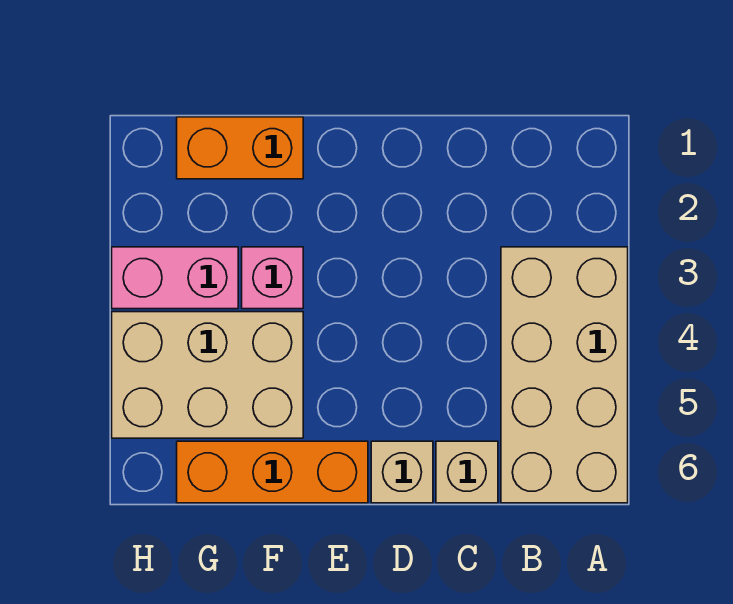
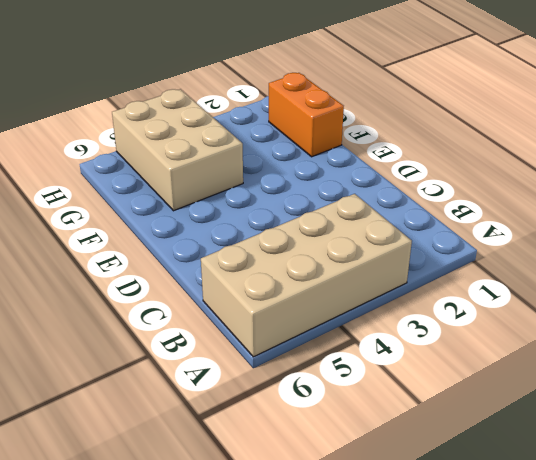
none -> tan 1x1 brick [436,441,498,503]
none -> tan 1x1 brick [371,441,433,503]

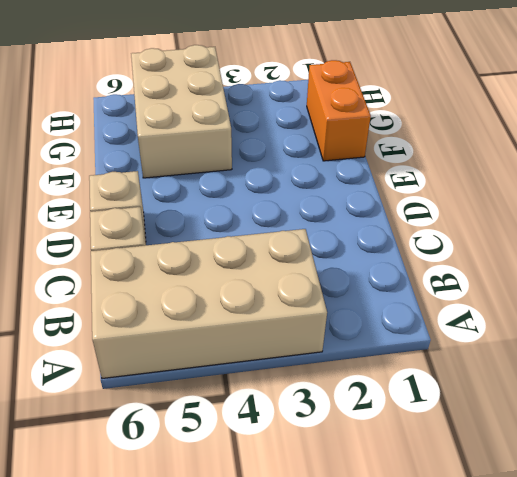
none -> orange 1x3 brick [177,441,368,503]
none -> pink 1x1 brick [242,247,303,309]

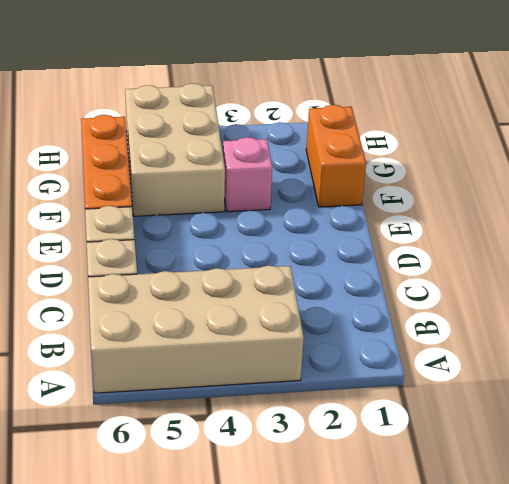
none -> pink 1x2 brick [112,247,238,309]

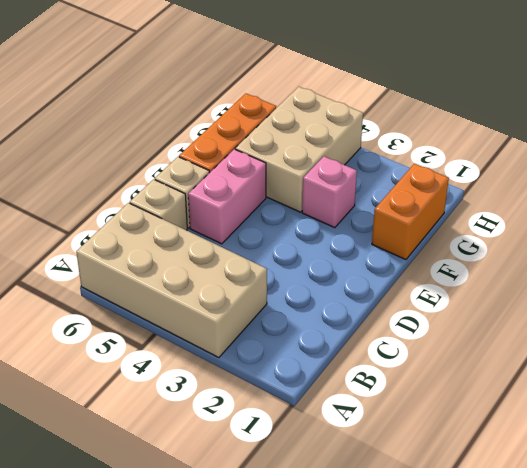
pink 1x2 brick [188,149,266,244] -> pink 1x2 brick moved to [112,247,238,309]

